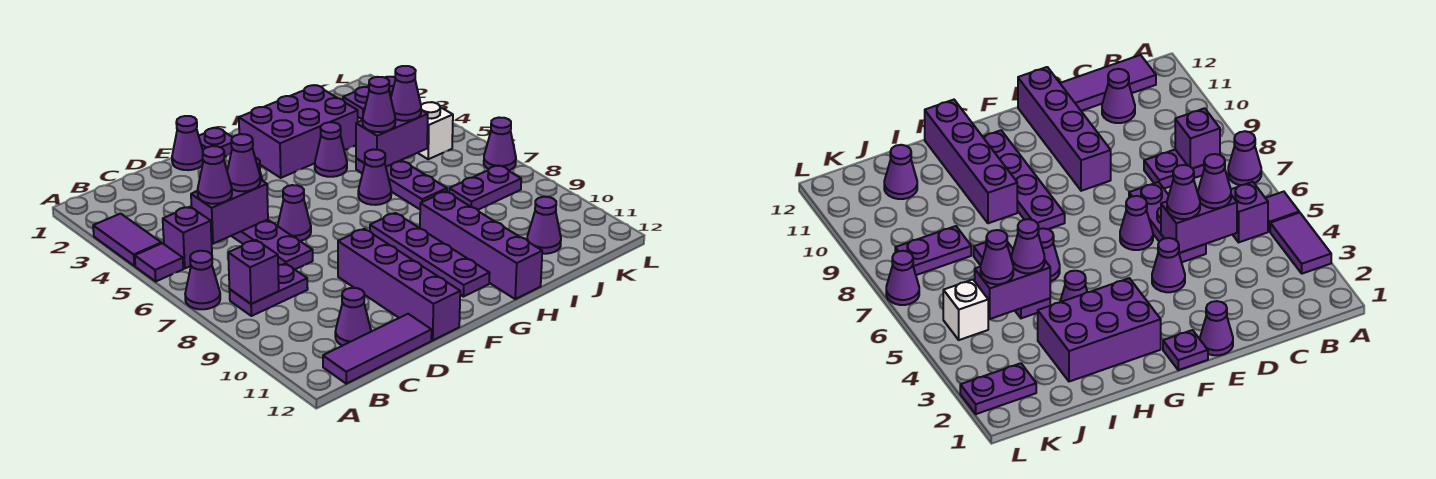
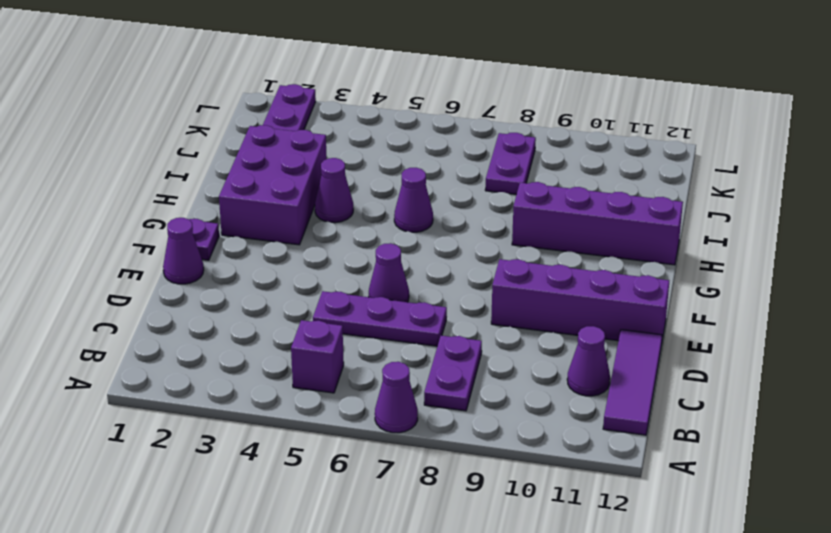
none -> purple 1x2 tile [93,214,161,266]
none -> purple 1x1 tile [135,243,183,281]
none -> purple 1x1 cone [1152,238,1185,292]
none -> purple 1x4 plate [370,213,490,297]

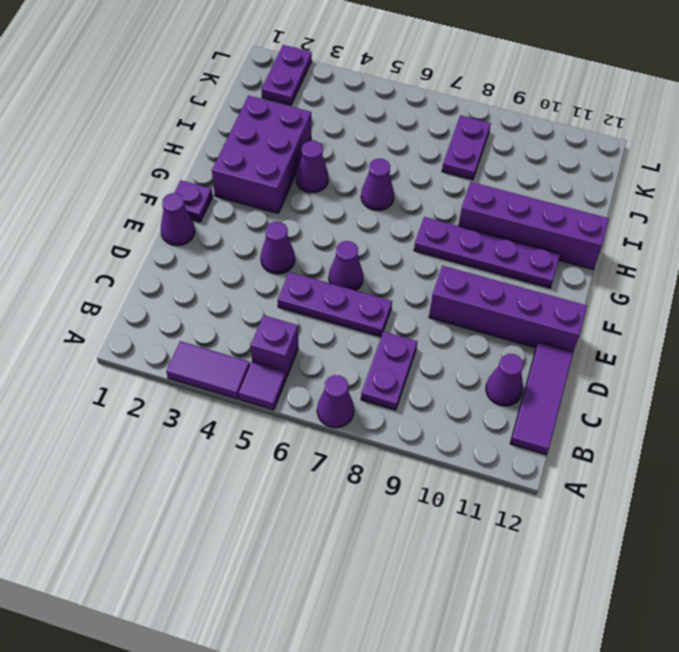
none -> purple 1x3 plate [356,158,447,209]
none -> purple 1x1 cone [527,197,561,254]
none -> white 1x1 brick [418,102,453,159]
none -> purple 1x1 cone [484,118,516,171]

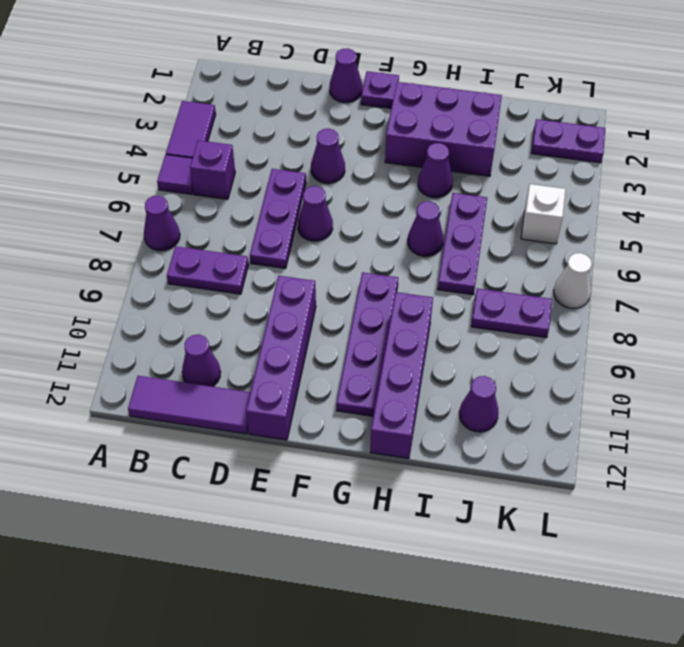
white 1x1 cone [554,253,592,308] -> purple 1x1 cone [484,118,516,171]
none -> purple 1x1 brick [228,240,279,304]
none -> purple 1x2 brick [191,179,268,244]
none -> purple 1x2 brick [356,110,428,167]
none -> purple 1x1 cone [198,146,232,204]

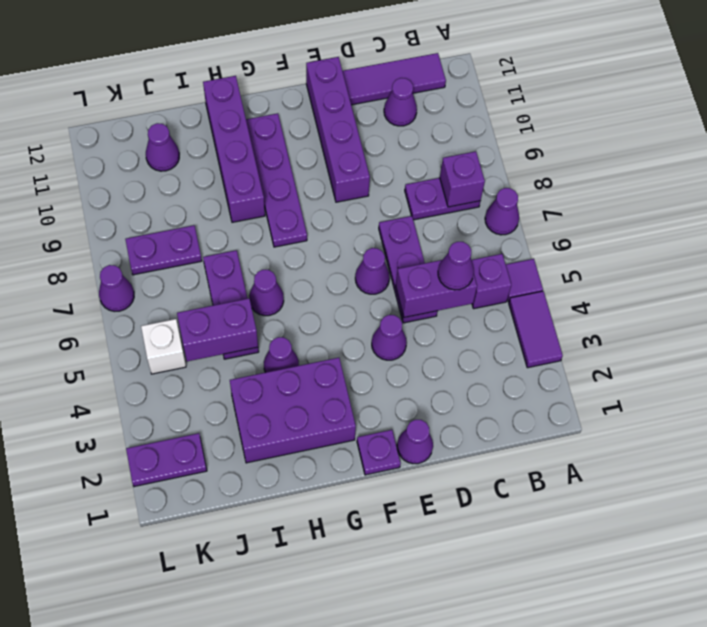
none -> purple 1x1 cone [227,134,260,191]
none -> purple 1x1 cone [363,77,395,132]
none -> purple 1x1 cone [391,66,421,121]

